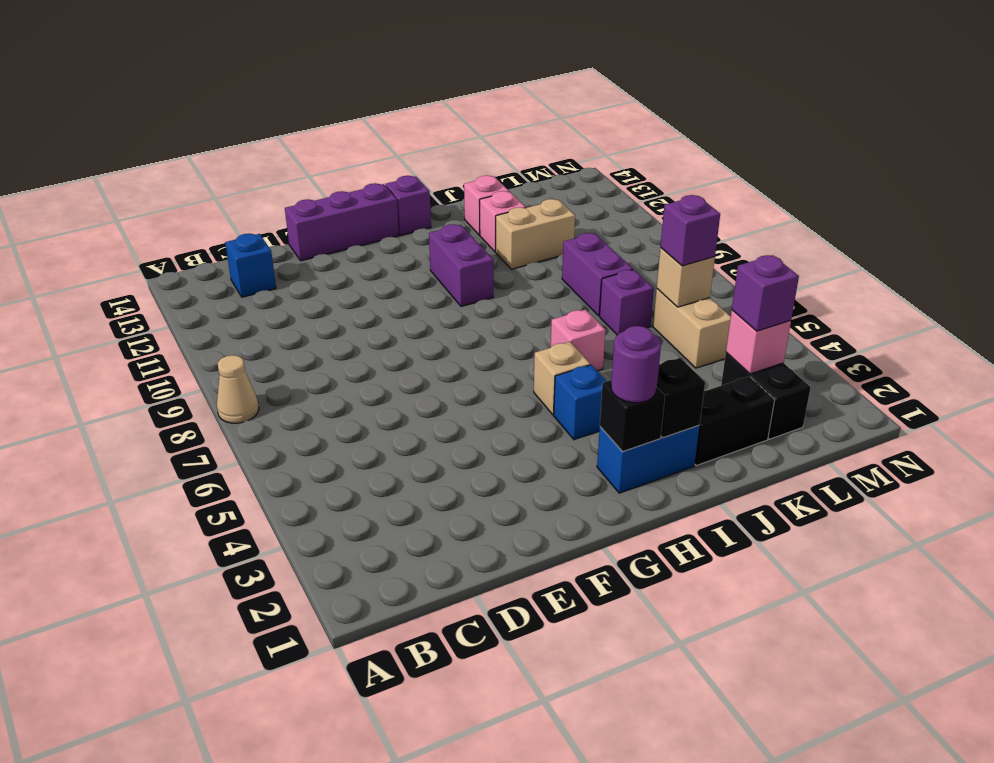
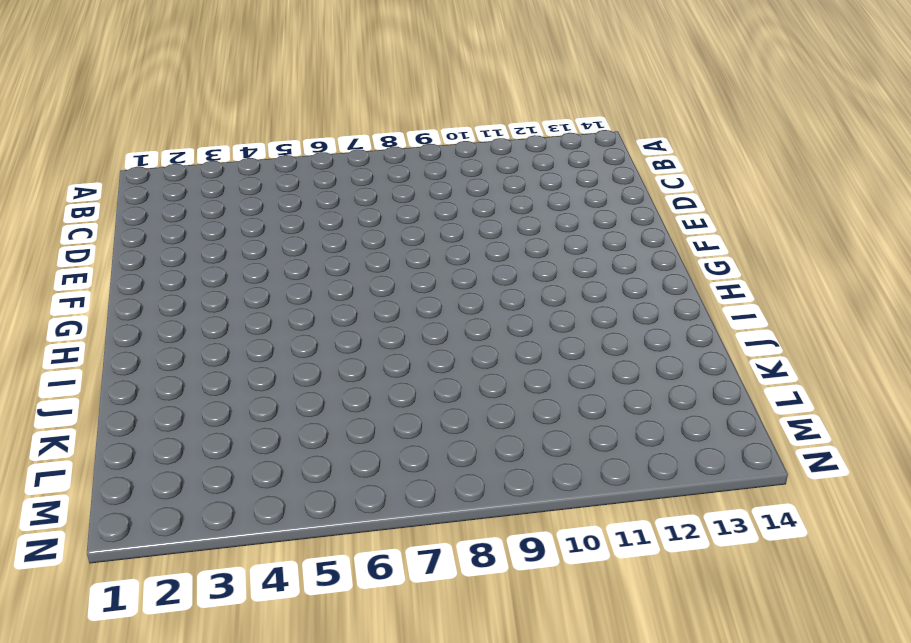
none -> tan 1x1 cone [217,355,259,423]
none -> blue 1x1 brick [225,233,276,297]
none -> purple 1x3 brick [285,183,399,261]

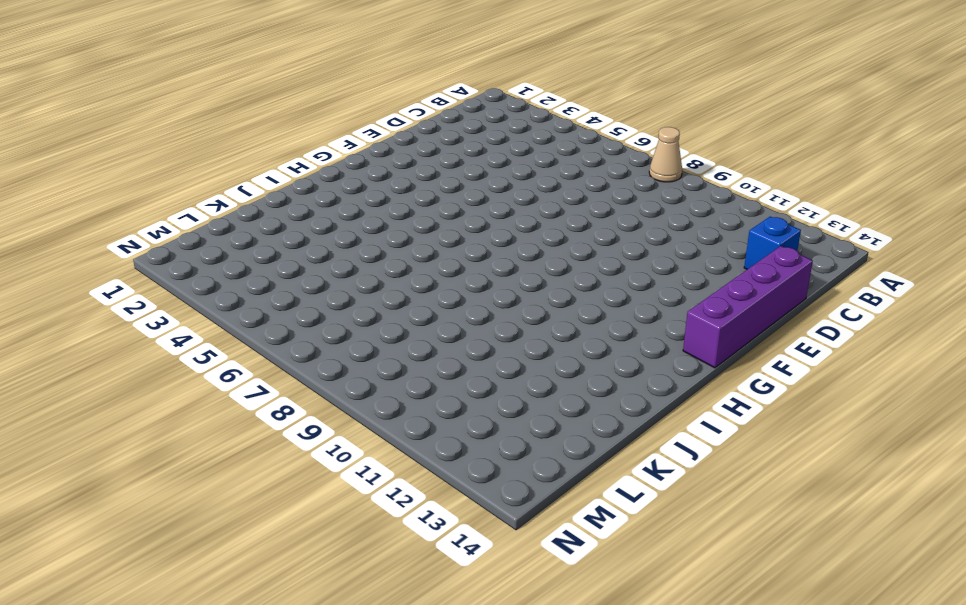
purple 1x4 brick [683,246,813,368] -> purple 1x3 brick [285,183,399,261]
none -> blue 1x2 brick [597,425,700,493]
none -> blue 1x1 brick [554,365,606,440]
none -> tan 1x1 brick [534,342,590,415]

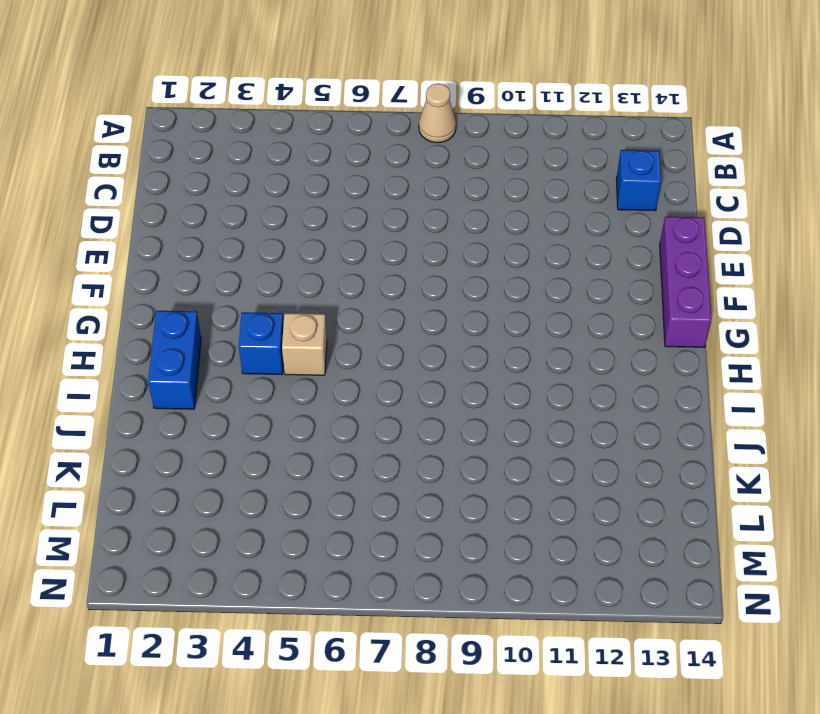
none -> purple 1x2 brick [429,224,493,307]
none -> purple 1x1 brick [385,176,431,235]
none -> pink 1x1 brick [551,310,605,371]

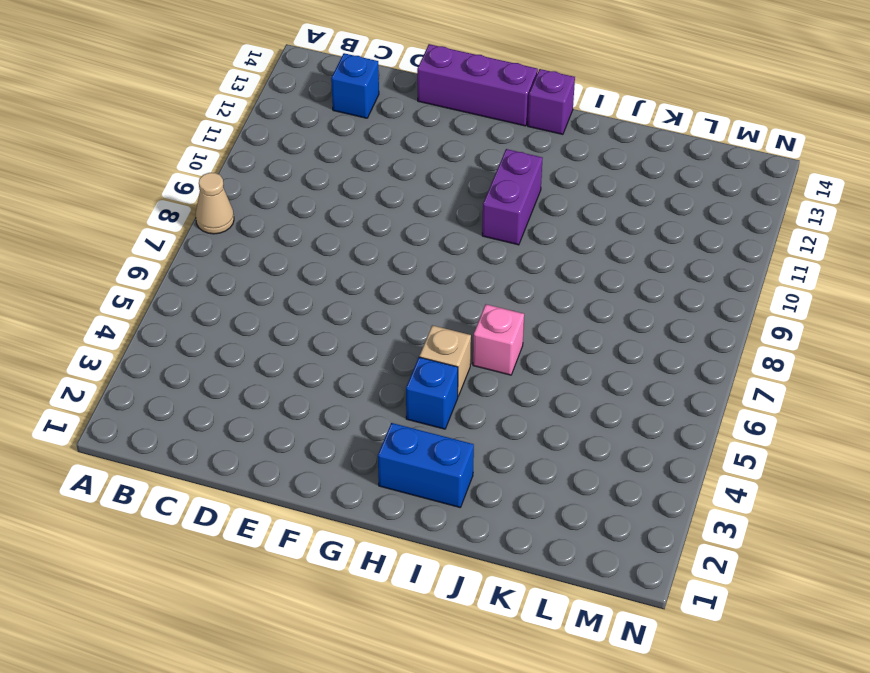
none -> black 1x2 brick [695,376,775,465]
none -> tan 1x2 brick [496,199,575,269]
none -> pink 1x1 brick [480,191,526,252]

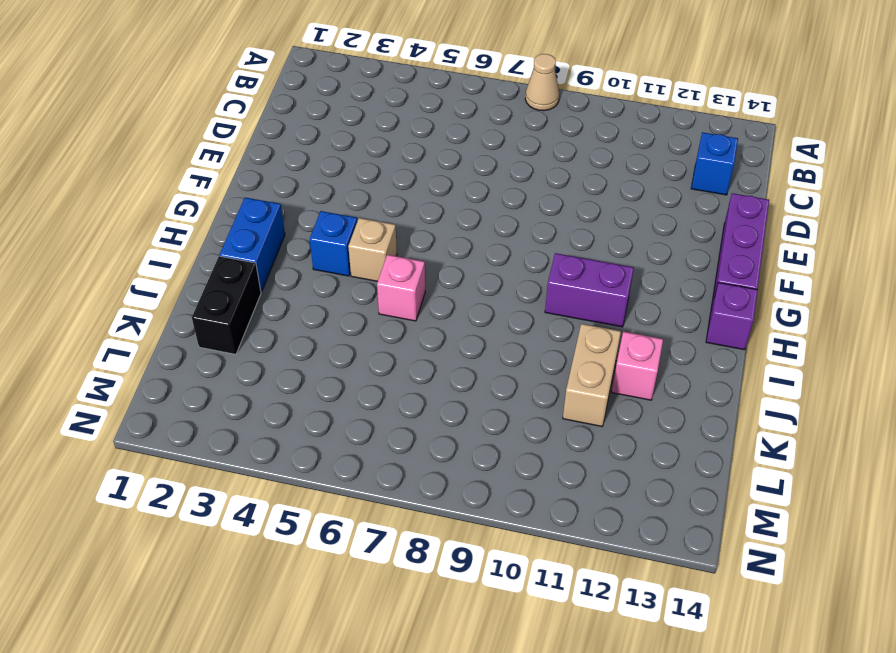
none -> pink 1x1 brick [464,176,509,235]
none -> purple 1x1 brick [600,270,654,335]
none -> purple 1x2 brick [562,233,633,316]

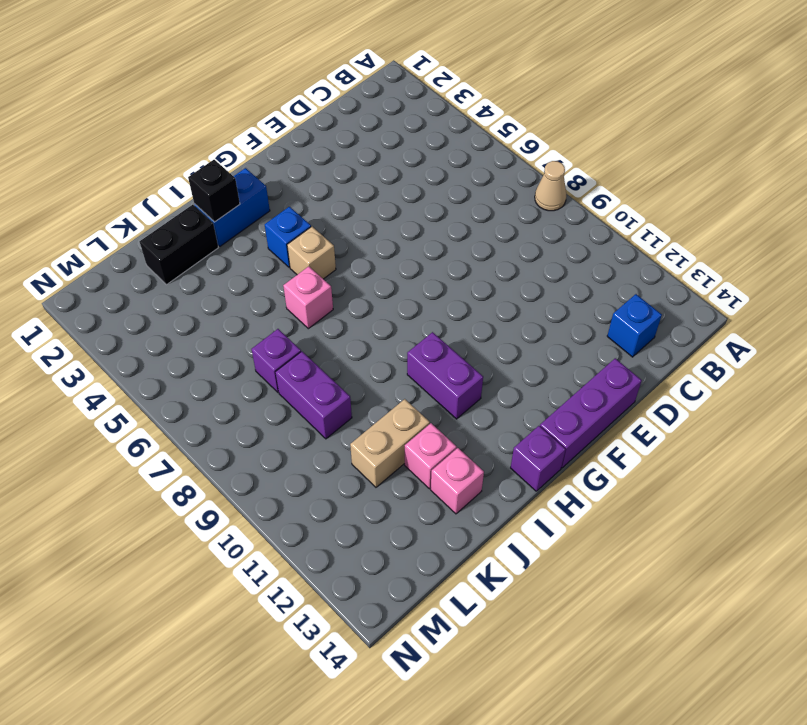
none -> black 1x2 brick [721,352,811,439]
none -> tan 1x2 brick [653,289,731,368]
none -> black 1x1 brick [600,380,665,452]

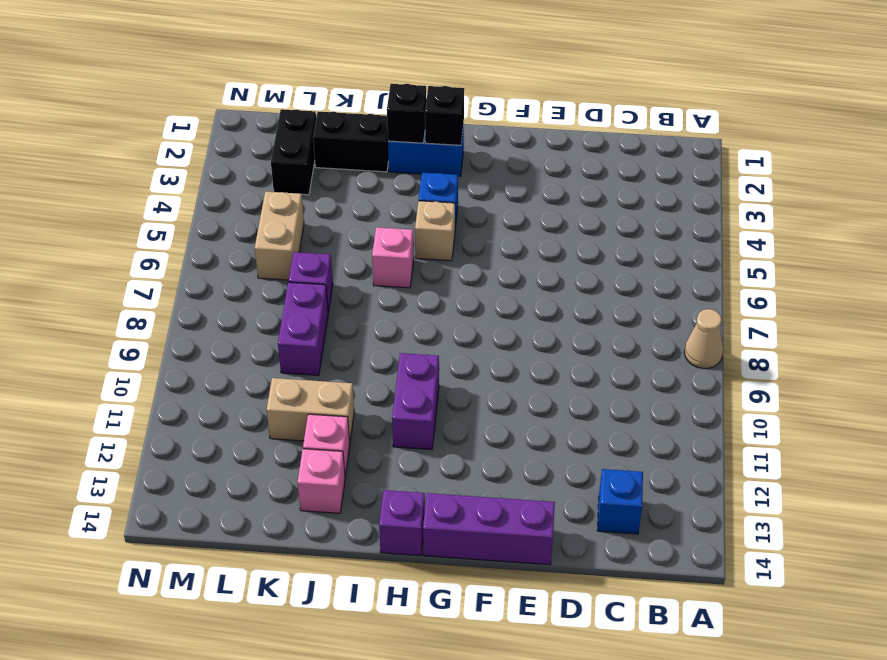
none -> pink 1x1 brick [726,310,791,374]
none -> tan 1x1 brick [657,248,715,307]
none -> purple 1x1 round brick [611,326,661,403]

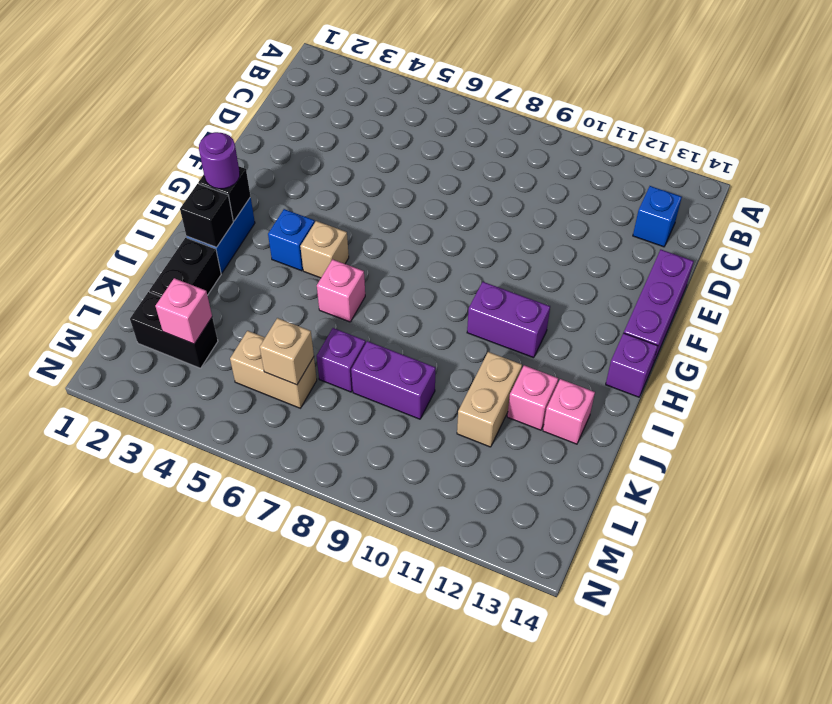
none -> tan 1x1 cone [217,355,259,423]
none -> purple 1x1 brick [732,255,799,331]
none -> purple 1x1 brick [661,195,720,266]

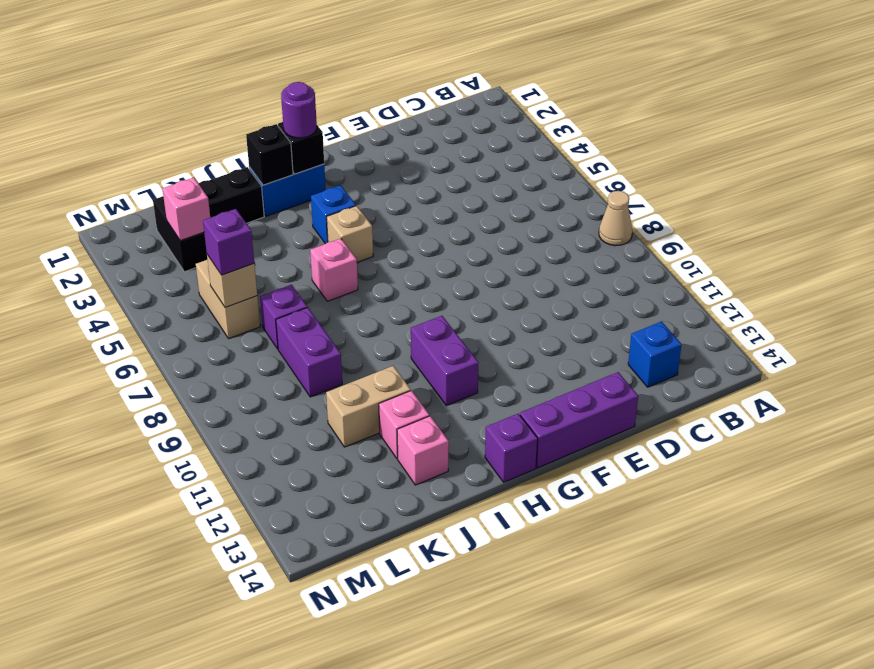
none -> purple 1x1 brick [732,255,799,331]

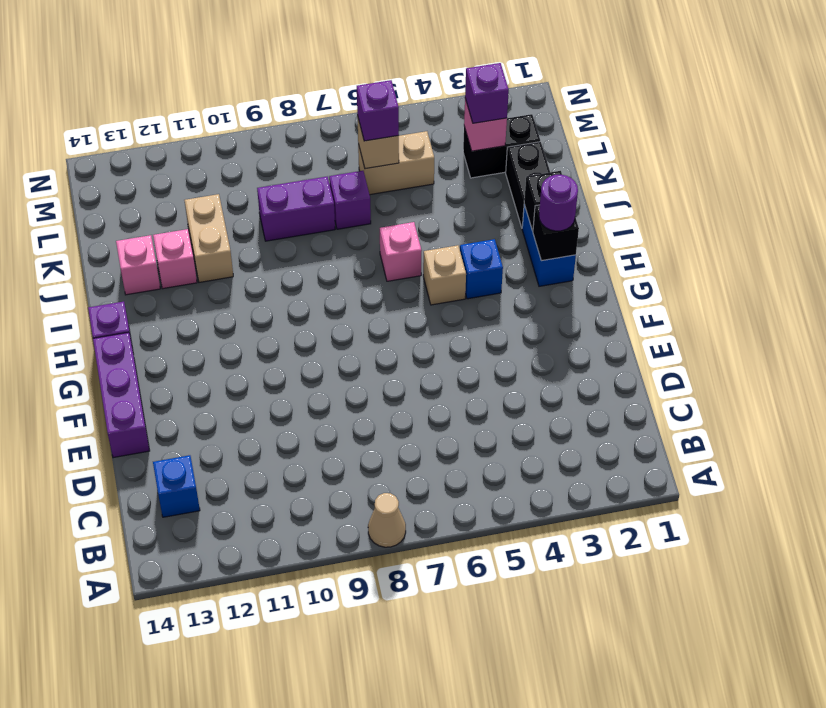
none -> purple 1x2 brick [429,224,493,307]

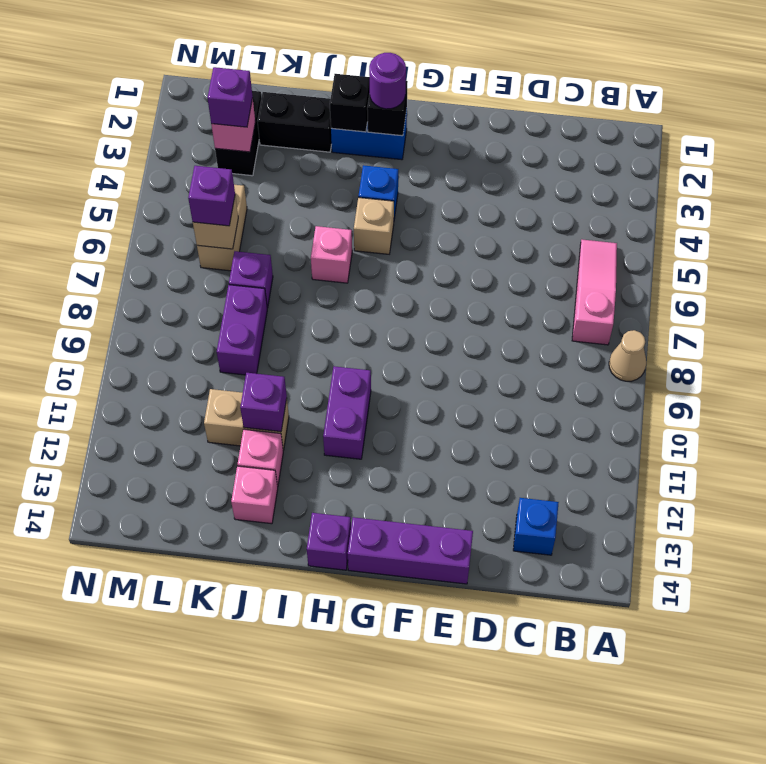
pink 1x3 slope [572,240,617,345] -> none
purple 1x1 brick [240,373,287,432] -> none

